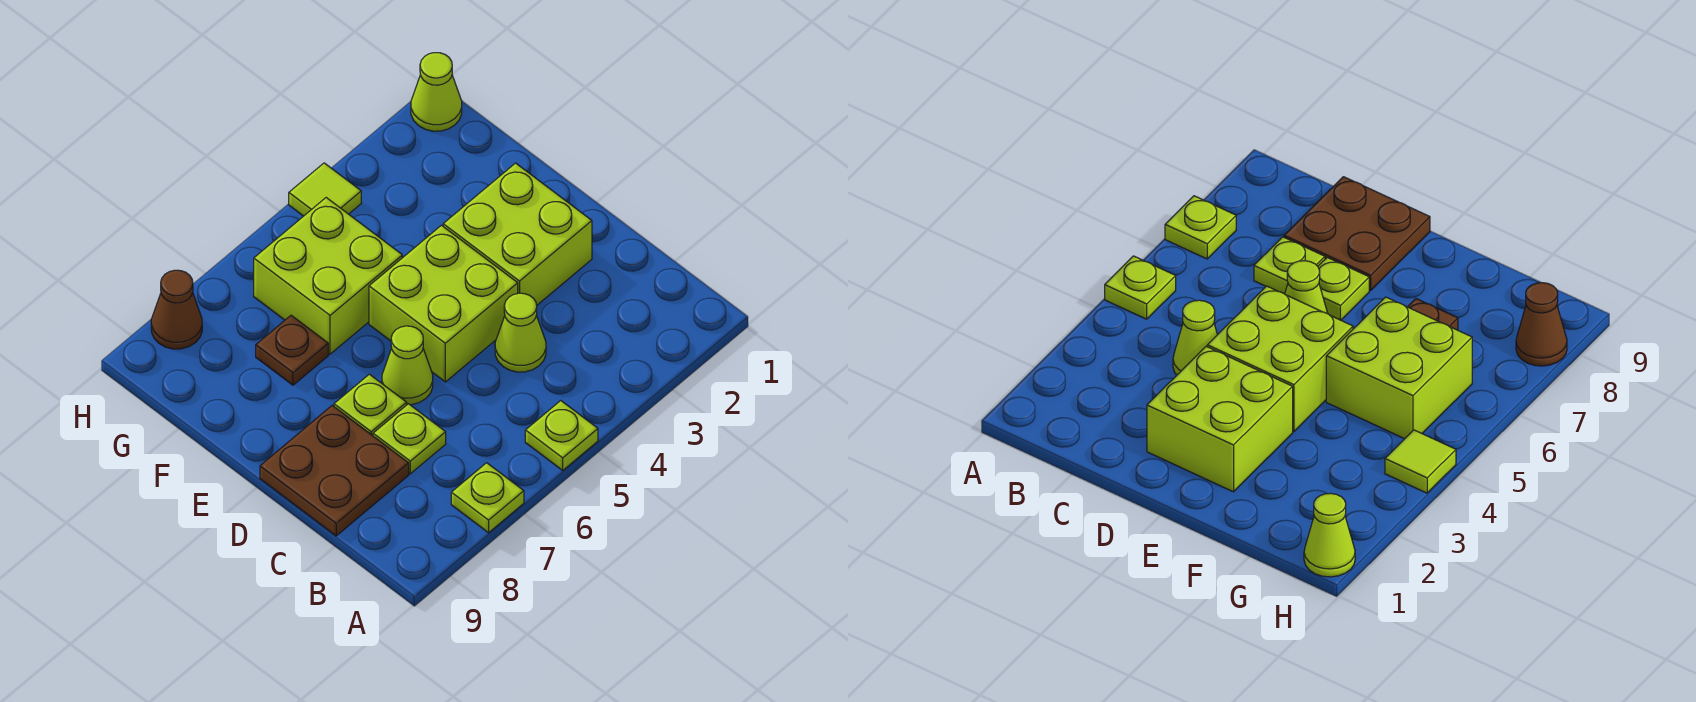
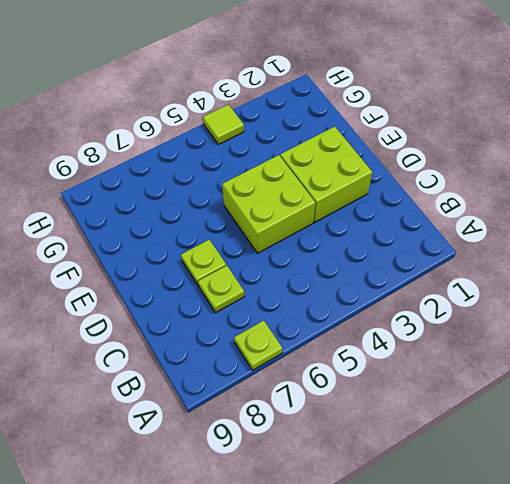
none -> lime 1x1 plate [525,401,598,470]
none -> lime 1x1 cone [495,293,546,372]
none -> brown 2x2 plate [260,405,409,536]

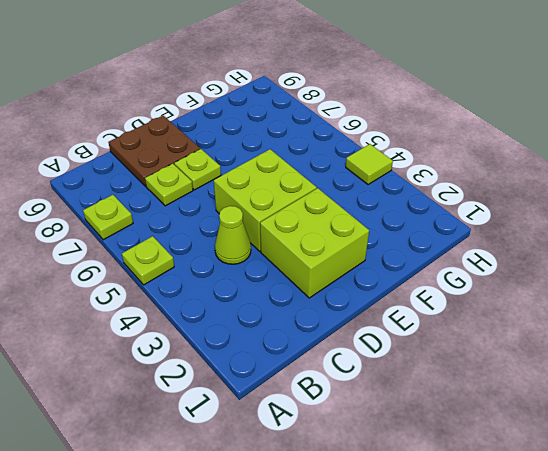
none -> lime 1x1 cone [382,326,433,405]
none -> lime 2x2 brick [254,198,402,354]
none -> brown 1x1 plate [256,315,328,385]

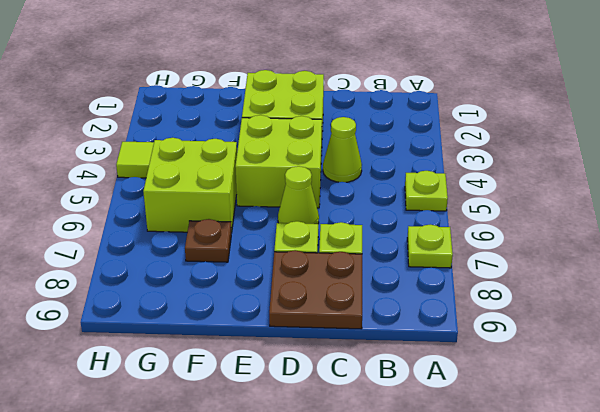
none -> lime 1x1 cone [411,53,462,131]
none -> brown 1x1 cone [151,270,202,349]

